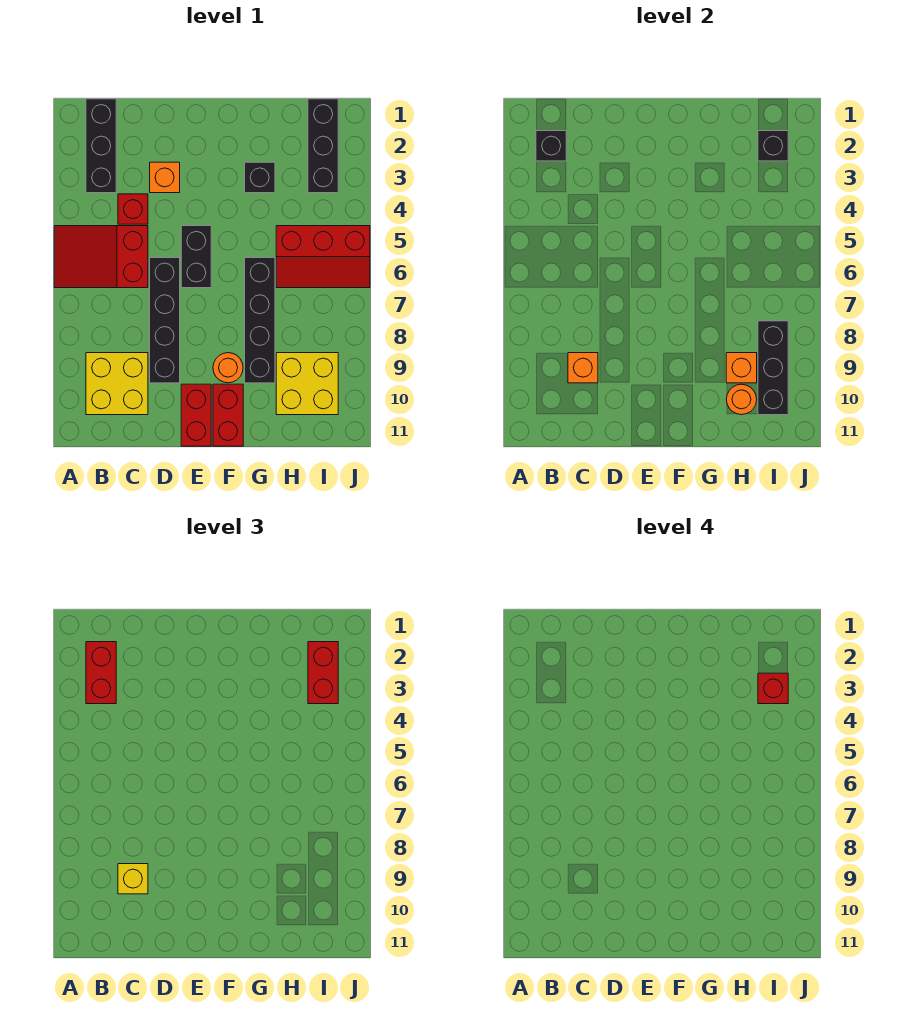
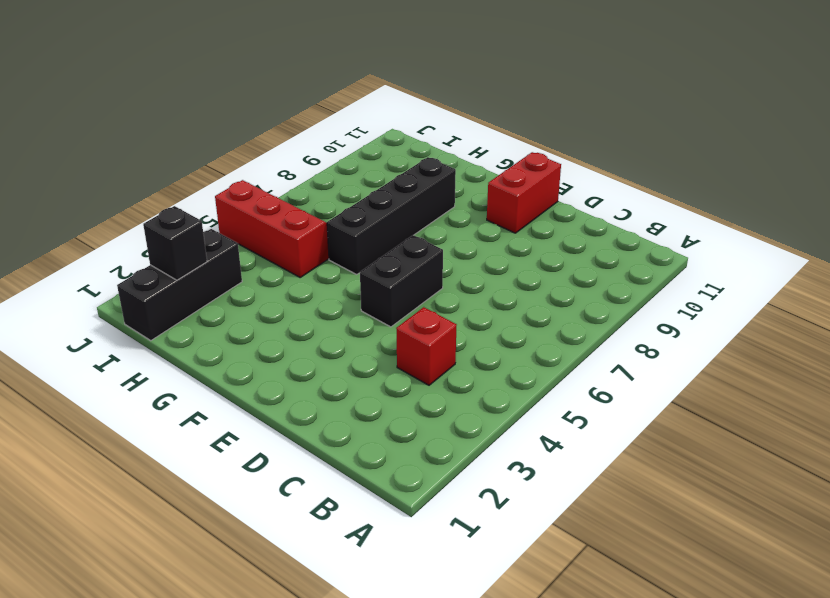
none -> red 2x3 slope [54,226,148,288]
none -> black 1x3 brick [86,99,116,193]
none -> yellow 2x2 brick [86,353,148,415]

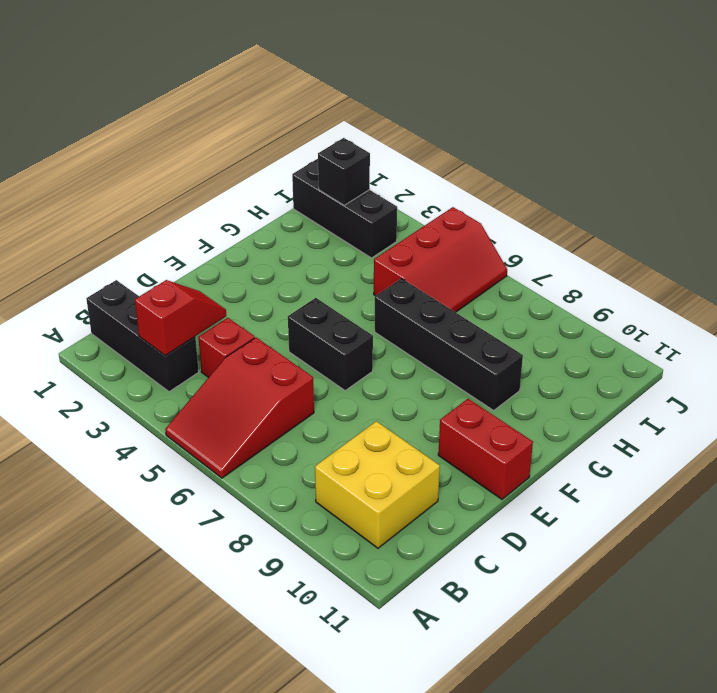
red 1x2 slope [135,280,226,356] -> none
none -> orange 1x1 brick [150,162,180,193]
none -> black 1x4 brick [150,258,180,383]
none -> orange 1x1 round brick [213,353,243,383]

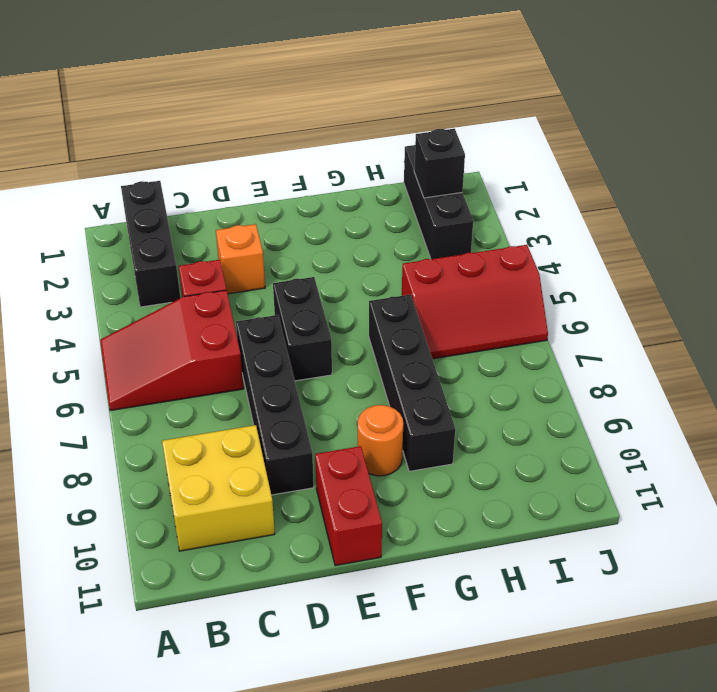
none -> red 1x2 brick [213,384,243,446]
none -> black 1x1 brick [245,162,275,193]
none -> yellow 2x2 brick [276,353,338,415]

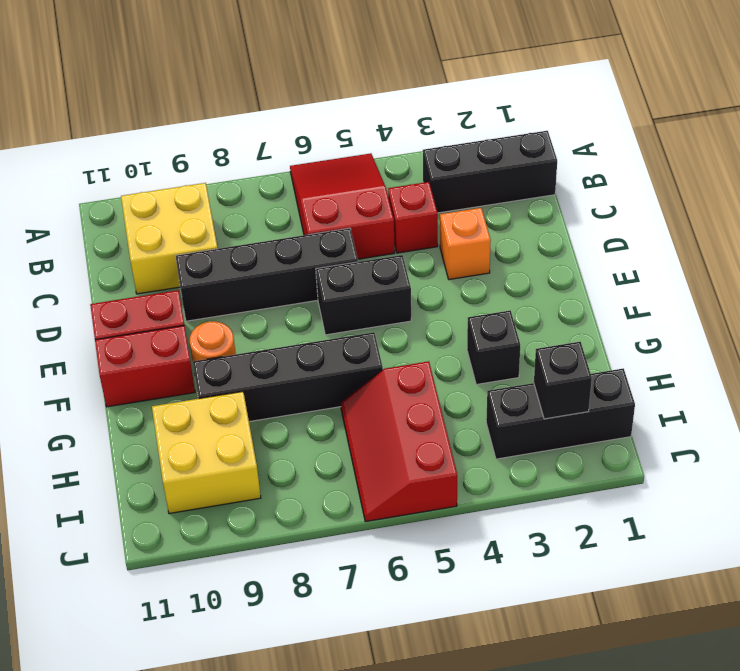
none -> black 1x1 brick [536,131,566,161]
none -> orange 1x1 brick [568,353,598,383]
none -> orange 1x1 brick [726,353,757,383]

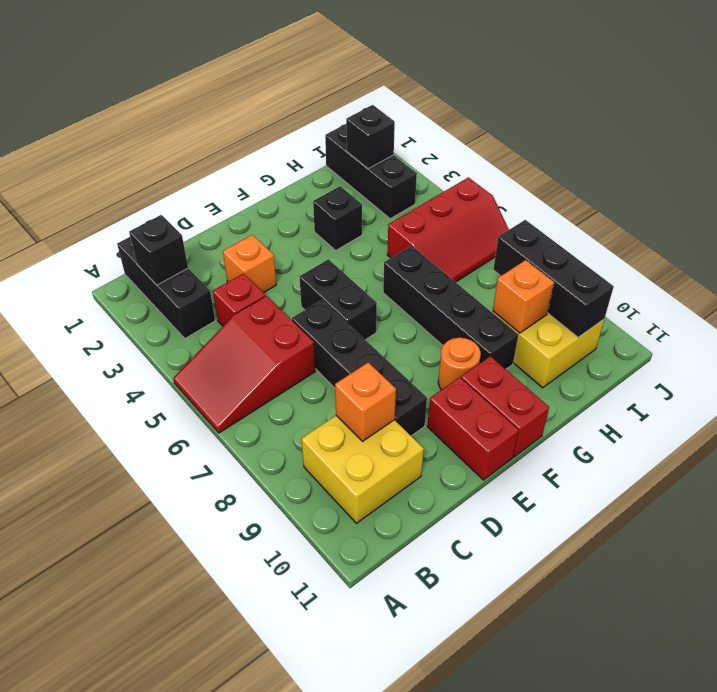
none -> orange 1x1 round brick [726,384,757,415]
none -> red 1x2 brick [86,642,116,704]
none -> yellow 1x1 brick [118,864,148,894]

